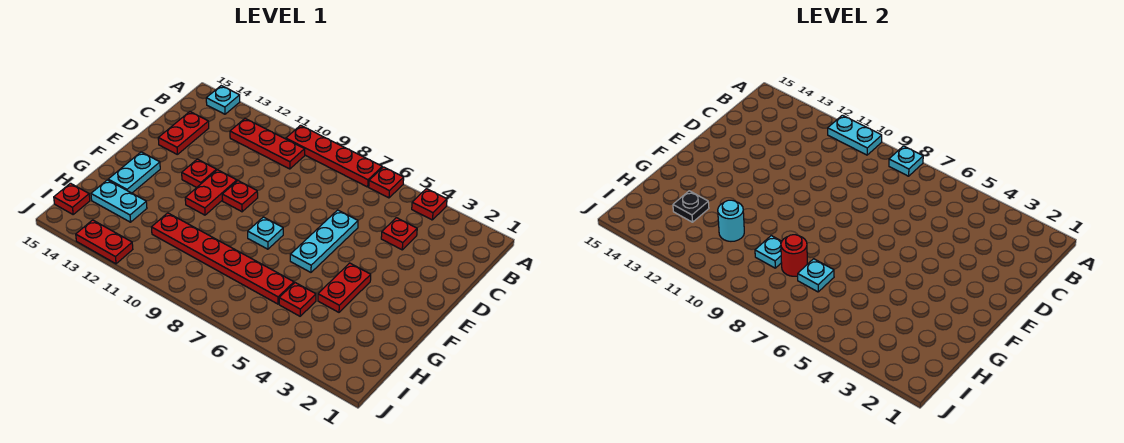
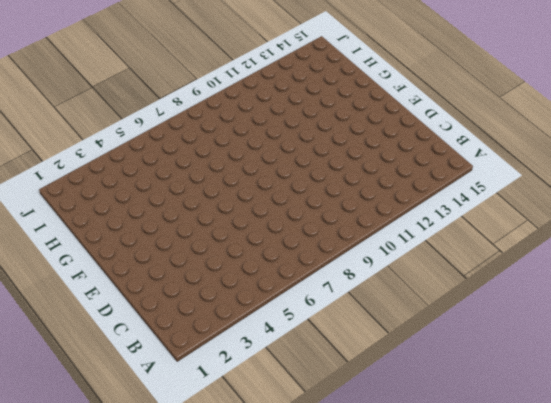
none -> red 1x1 plate [412,189,447,220]
none -> red 1x1 plate [369,167,404,198]
none -> red 1x4 plate [286,125,382,187]

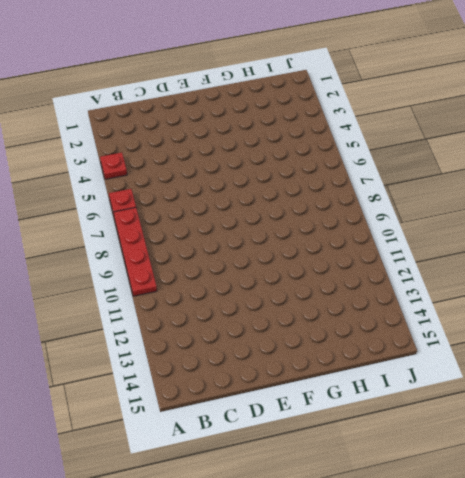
none -> cyan 1x1 plate [206,86,240,114]
none -> red 1x3 plate [230,119,305,169]
none -> red 1x1 plate [381,218,417,250]

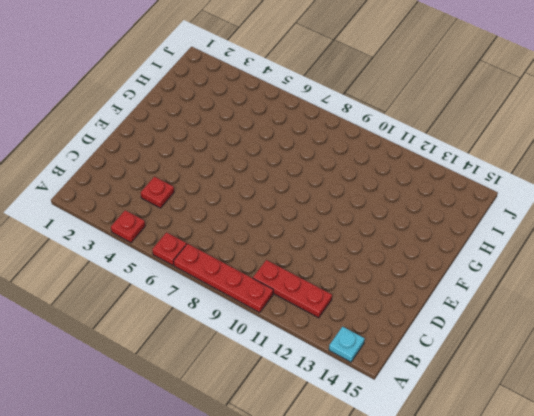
none -> red 1x2 plate [158,112,209,154]
none -> cyan 1x3 plate [290,210,358,272]
none -> red 1x1 plate [222,181,258,212]

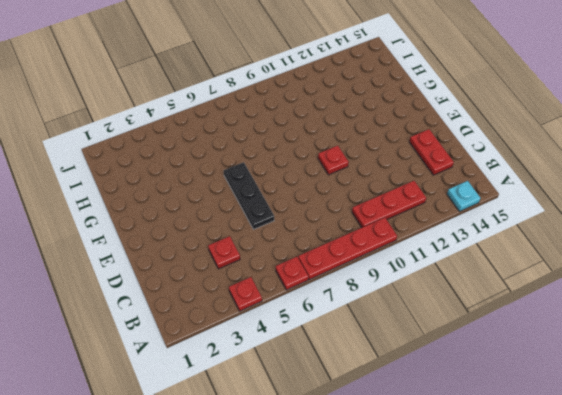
black 1x3 plate [224,162,274,229] -> cyan 1x3 plate [290,210,358,272]
none -> red 1x2 plate [185,170,237,215]
none -> red 1x1 plate [182,159,216,188]
none -> red 1x2 plate [318,263,371,312]

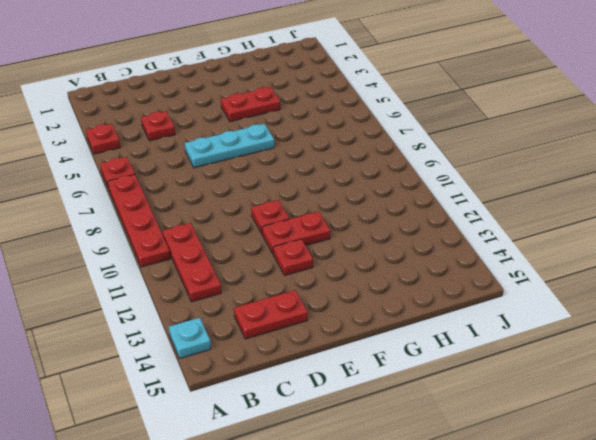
none -> cyan 1x1 plate [248,217,283,249]
none -> cyan 1x2 plate [108,152,160,193]
none -> red 1x1 plate [279,283,316,316]

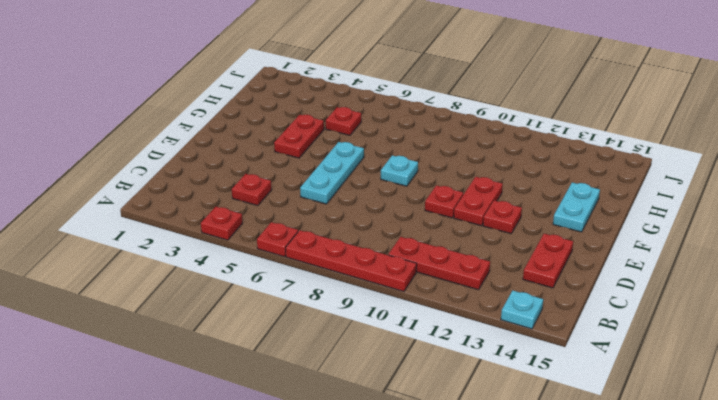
none -> red 1x6 plate [151,213,294,304]
none -> cyan 1x2 plate [91,180,147,222]
none -> red 1x1 plate [54,183,90,214]

